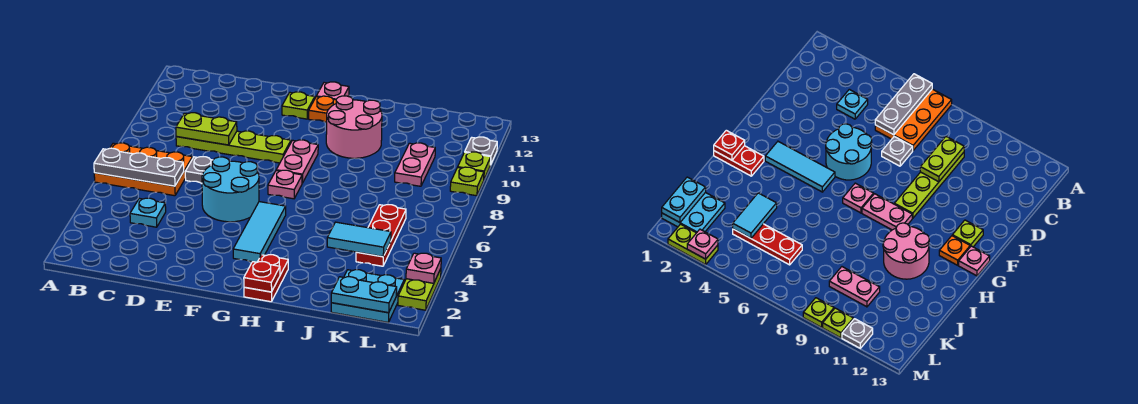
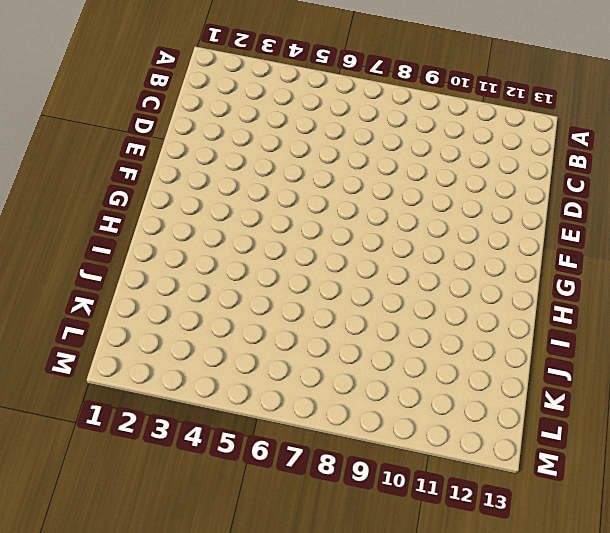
none -> orange 2x3 plate [94,143,193,196]
none -> cyan 1x1 plate [130,198,166,227]
none -> lime 1x4 plate [176,131,291,163]

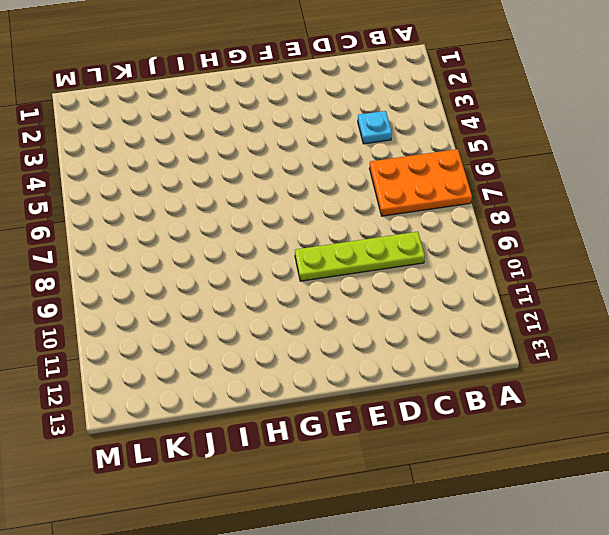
none -> grey 1x1 plate [185,157,213,183]
none -> cyan 2x2 round brick [202,157,259,222]
none -> lime 1x1 plate [282,92,315,119]

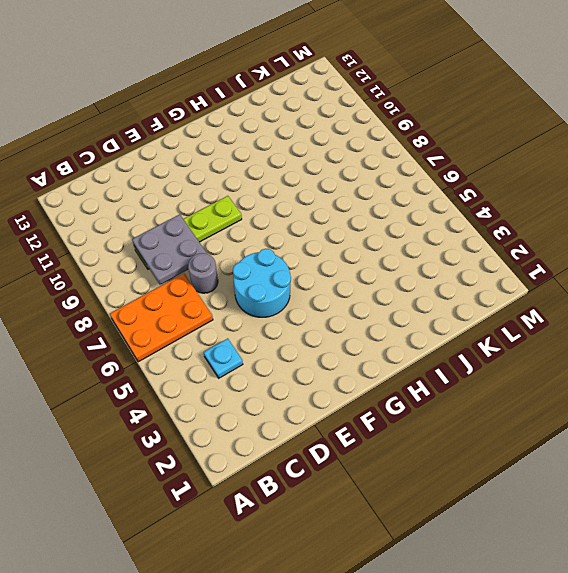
grey 2x2 plate [132,214,207,285] -> lime 1x2 plate [176,113,237,145]
grey 1x1 round brick [188,253,218,293] -> grey 1x1 plate [185,157,213,183]
none -> lime 1x1 plate [282,92,315,119]
none -> cyan 1x3 tile [233,202,286,262]
none -> pink 1x1 plate [268,170,302,199]

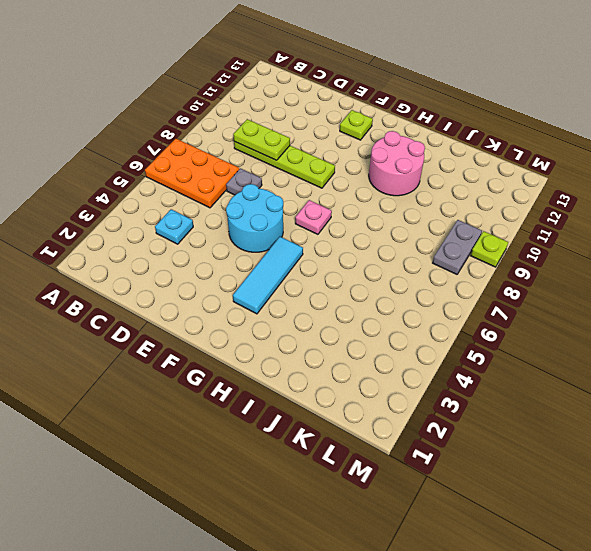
grey 1x2 plate [433,220,482,274] -> none
none -> pink 1x2 plate [276,140,318,183]
none -> orange 1x1 plate [309,96,336,122]
none -> pink 1x1 plate [316,82,349,100]

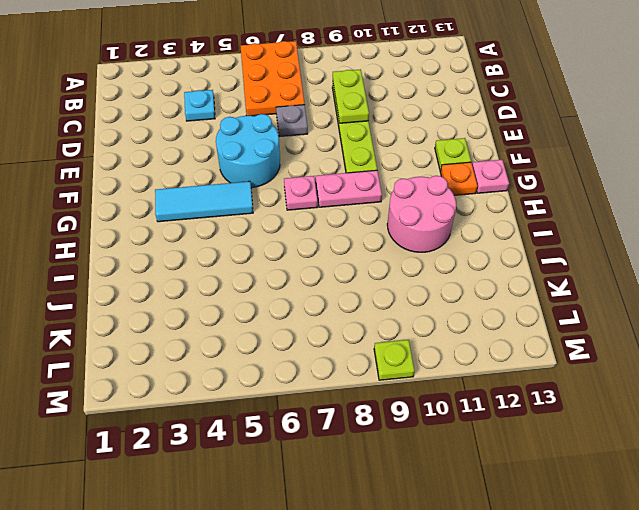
none -> red 1x2 plate [244,255,288,302]
none -> cyan 2x2 plate [331,270,404,322]
none -> red 1x3 plate [356,205,406,266]

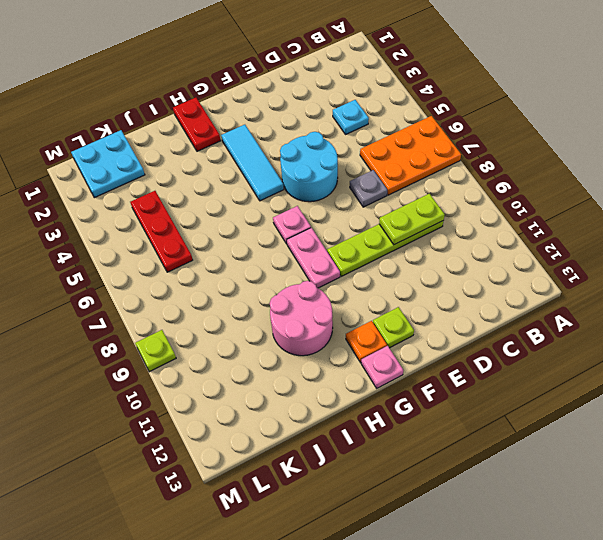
none -> pink 1x2 plate [395,143,435,186]
none -> lime 1x2 plate [398,269,441,310]
none -> lime 1x1 plate [458,152,491,179]

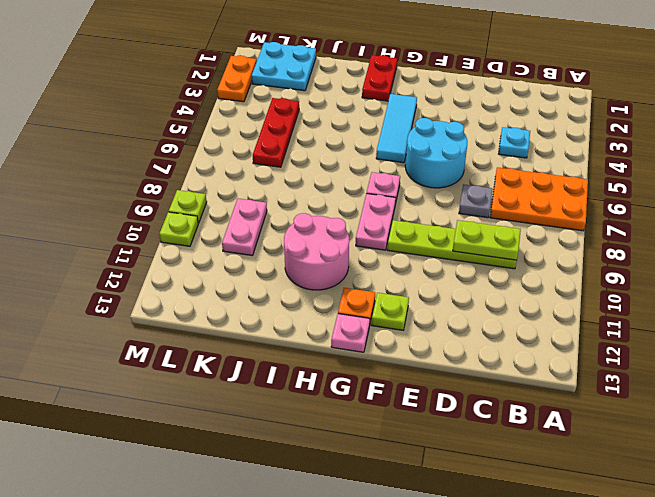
orange 1x2 plate [217,56,257,102] -> lime 1x2 plate [398,269,441,310]
none -> grey 1x1 plate [465,137,497,165]
none -> grey 1x3 plate [94,148,184,186]
none -> red 1x1 plate [244,262,280,292]

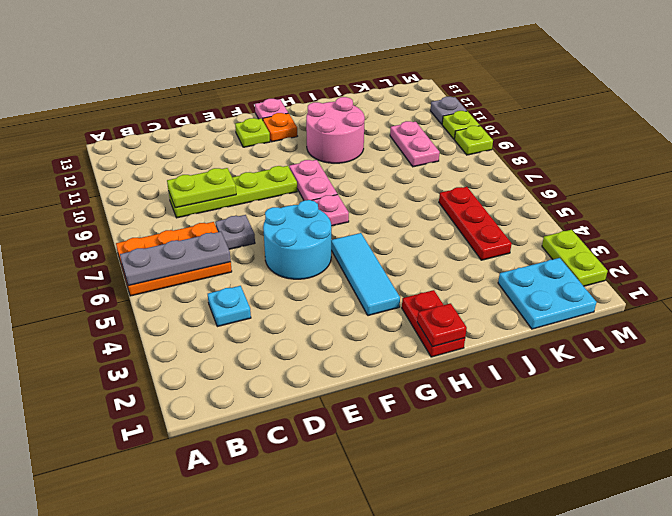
none -> cyan 1x2 tile [327,222,391,257]
none -> cyan 1x2 plate [331,277,397,313]
none -> pink 1x1 plate [406,253,441,283]

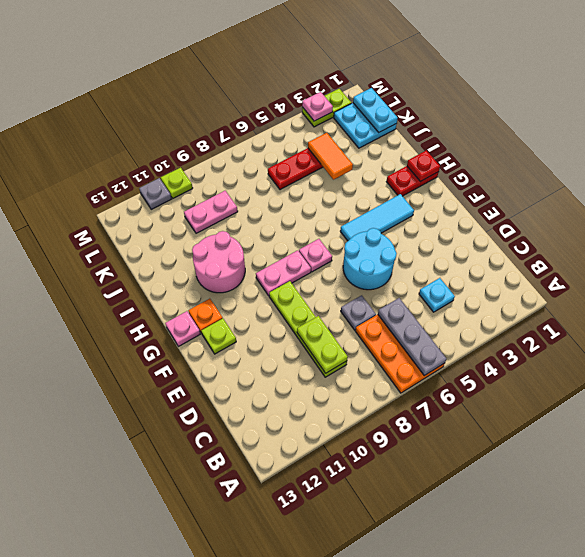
orange 1x2 tile [308,133,353,180] -> cyan 1x2 tile [327,222,391,257]
none -> lime 1x1 plate [450,167,484,196]

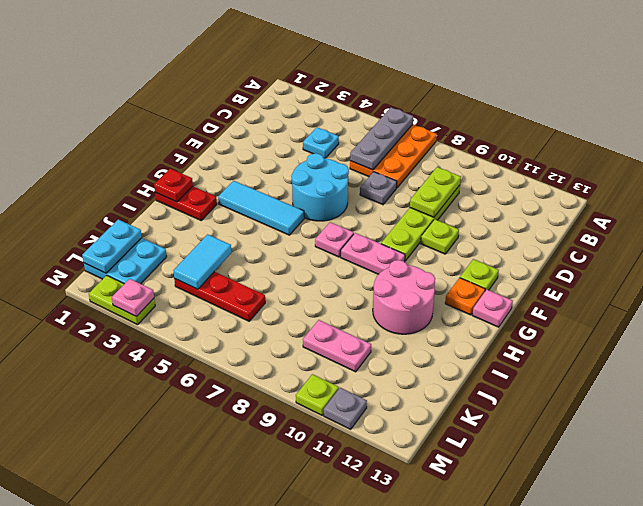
lime 1x1 plate [421,219,459,254] -> lime 1x1 plate moved to [450,167,484,196]

